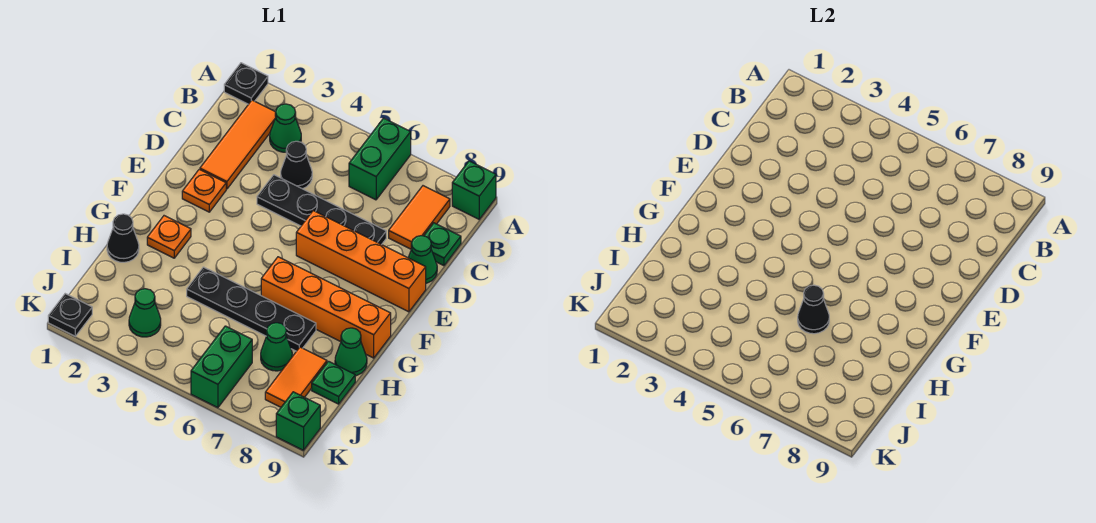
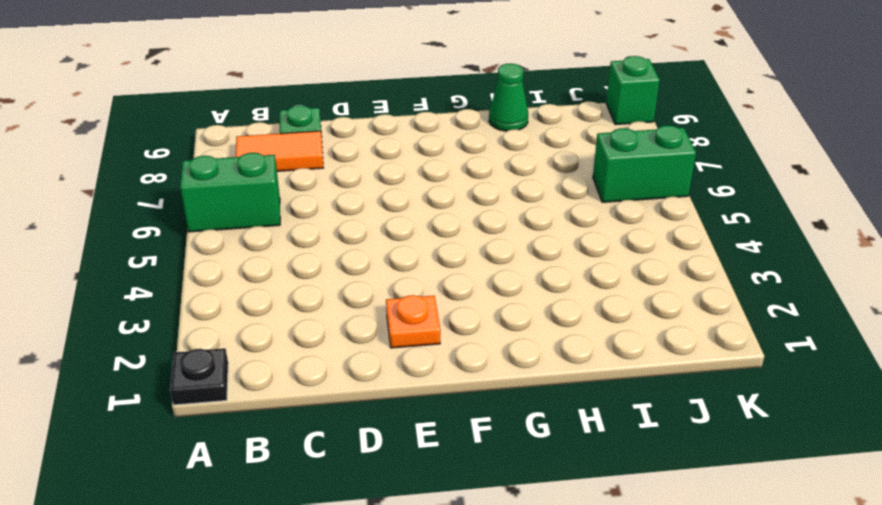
none -> green 1x1 brick [452,161,496,219]
none -> orange 1x3 tile [200,100,276,189]
none -> green 1x1 cone [270,104,301,152]

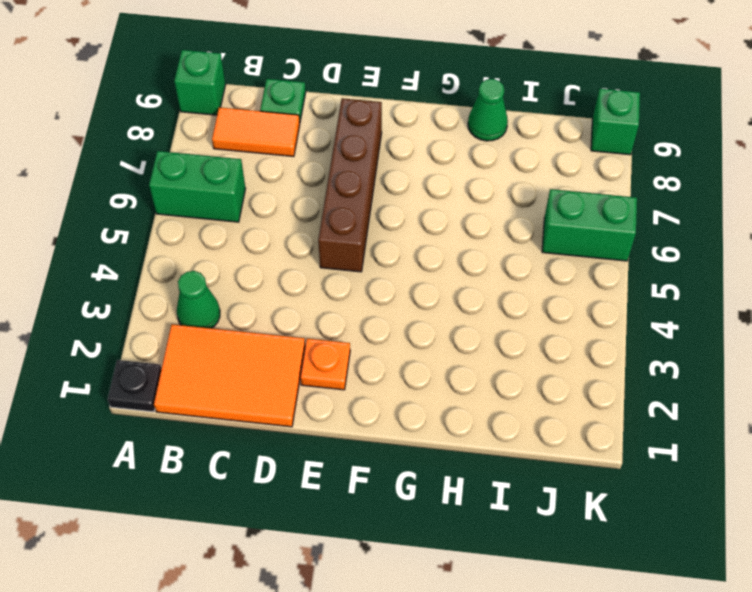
orange 2x3 tile [154,324,305,427] -> orange 1x3 tile [200,100,276,189]
brown 1x4 brick [318,98,382,272] -> orange 1x4 brick [296,211,426,312]
none -> black 1x1 cone [281,141,312,189]
none -> black 1x4 plate [257,175,386,245]
none -> green 1x1 cone [408,236,437,283]

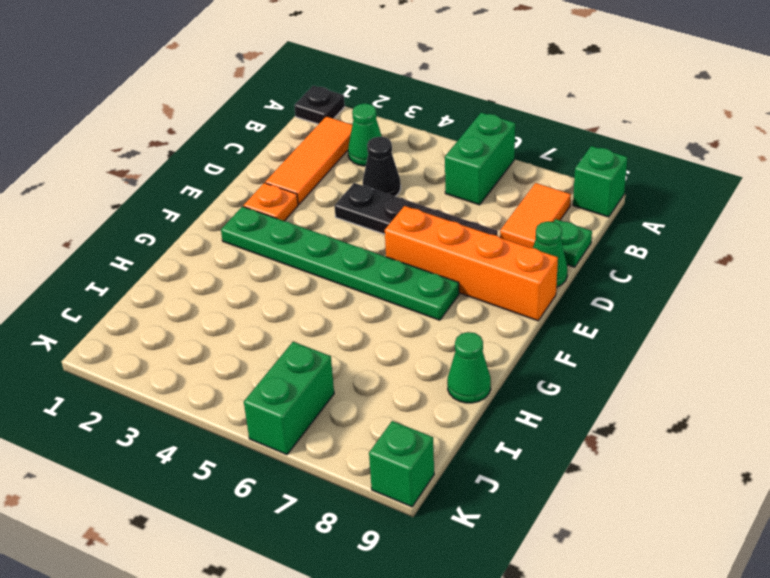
green 1x6 plate [221,206,459,320] -> none
none -> orange 1x1 plate [147,216,191,258]
none -> orange 1x4 brick [261,257,391,358]
none -> black 1x1 cone [107,214,139,262]

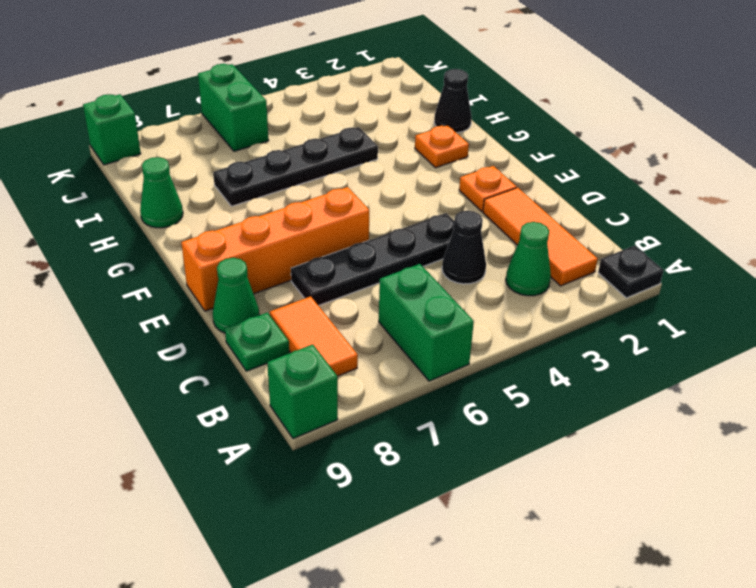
none -> orange 1x4 brick [261,257,391,358]
none -> green 1x1 cone [261,323,292,371]
none -> orange 1x2 tile [265,347,327,407]

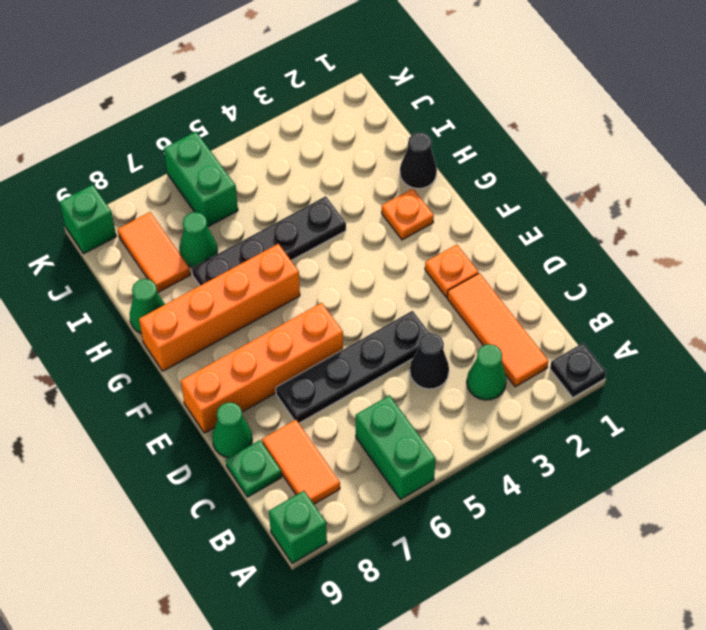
none -> green 1x1 plate [312,361,355,404]
none -> green 1x1 cone [129,289,161,337]
none -> black 1x1 plate [48,294,92,336]

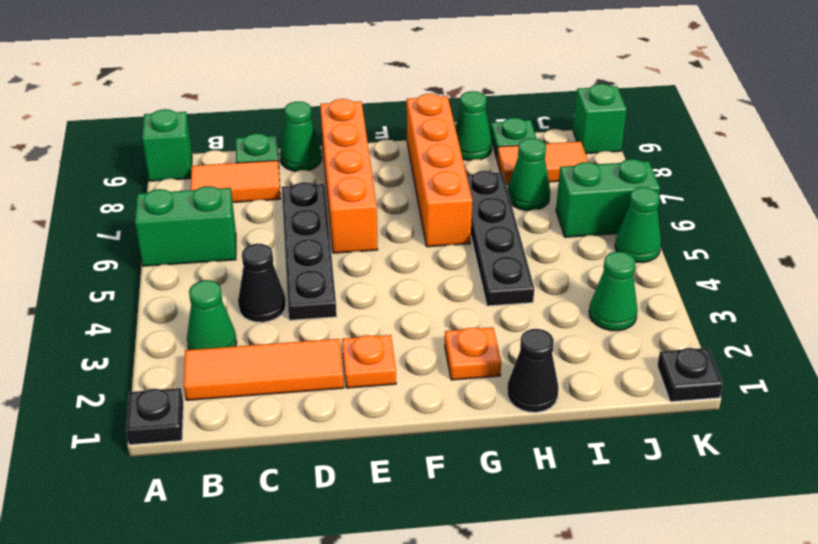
green 1x1 cone [615,187,661,262] -> none
none -> black 1x1 cone [798,285,829,334]

